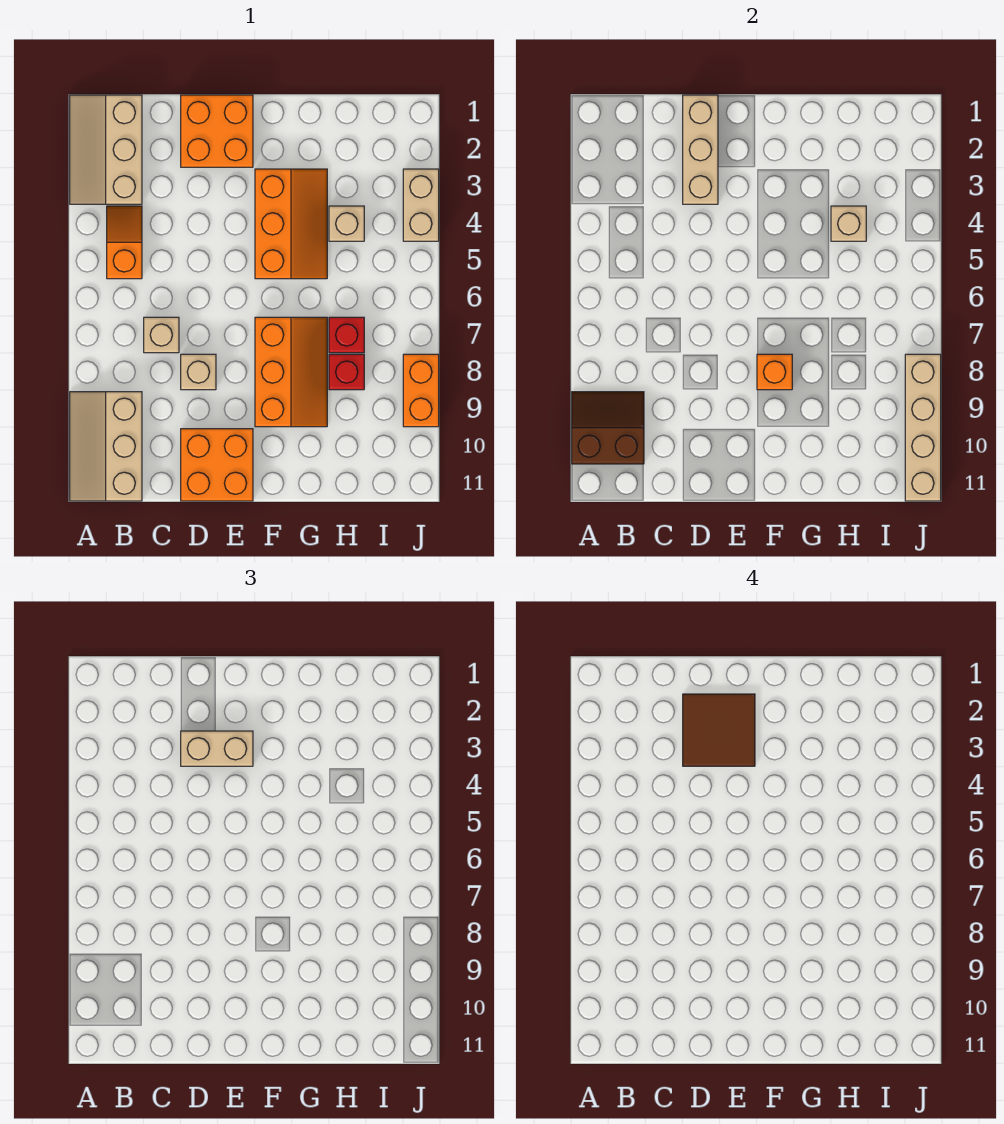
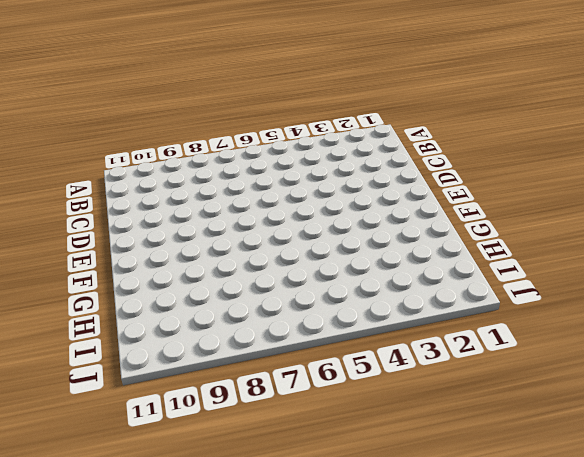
none -> tan 2x3 slope [70,95,142,204]
none -> tan 2x3 slope [70,392,142,501]
none -> orange 1x2 slope [107,206,142,279]

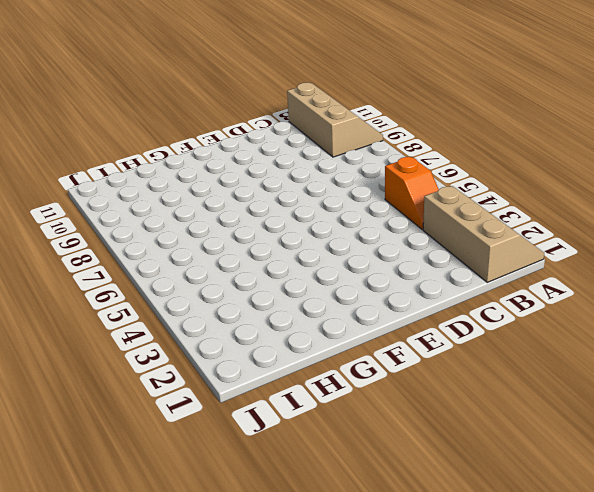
none -> tan 1x1 brick [144,317,179,353]
none -> orange 2x2 brick [181,95,253,167]
none -> tan 1x1 brick [181,354,216,390]

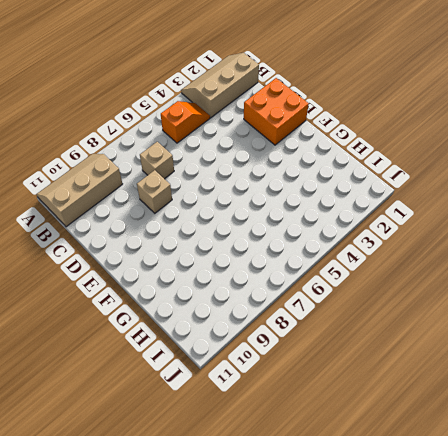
none -> orange 2x2 brick [181,429,253,501]
none -> orange 2x3 slope [255,169,327,279]
none -> orange 2x3 slope [255,317,327,427]

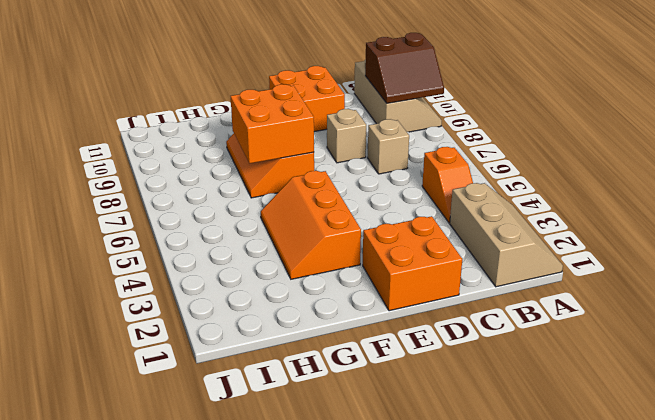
orange 2x2 brick [231,84,314,163] -> orange 1x1 brick [757,354,792,390]
none -> tan 1x1 brick [329,206,364,241]
none -> red 1x1 brick [329,317,364,353]
none -> red 1x1 brick [329,354,364,390]

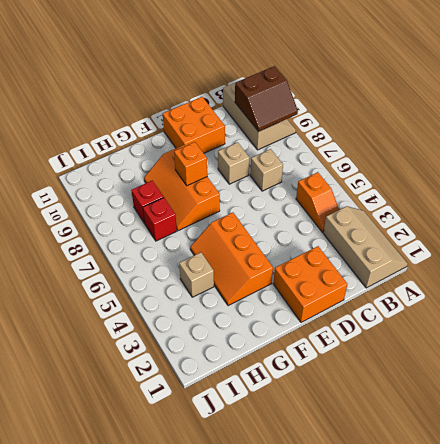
none -> tan 1x2 brick [403,169,439,241]
none -> orange 1x2 brick [403,354,439,427]
none -> tan 1x3 brick [683,95,718,204]

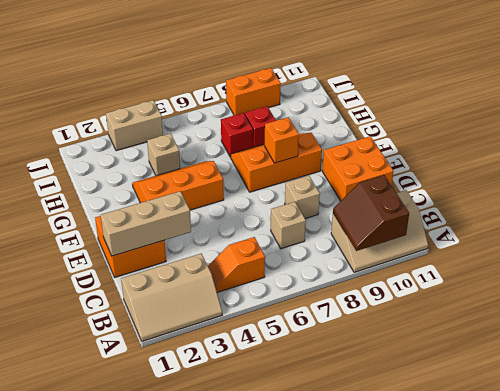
none -> tan 1x1 brick [831,206,866,241]
none -> tan 1x4 brick [905,354,941,501]
none -> tan 1x2 brick [181,731,253,766]

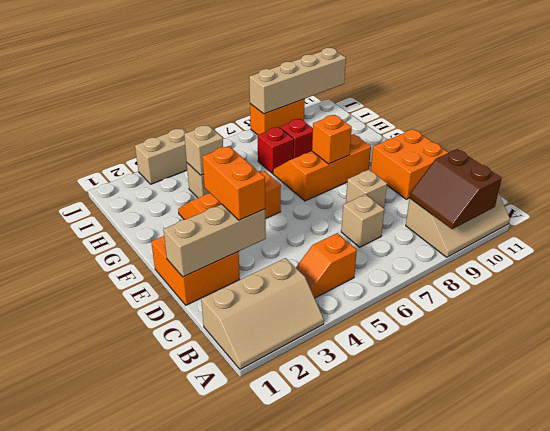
orange 1x2 brick [202,146,265,220] -> tan 1x2 brick [181,731,253,766]
none -> brown 2x2 tile [683,694,755,766]

